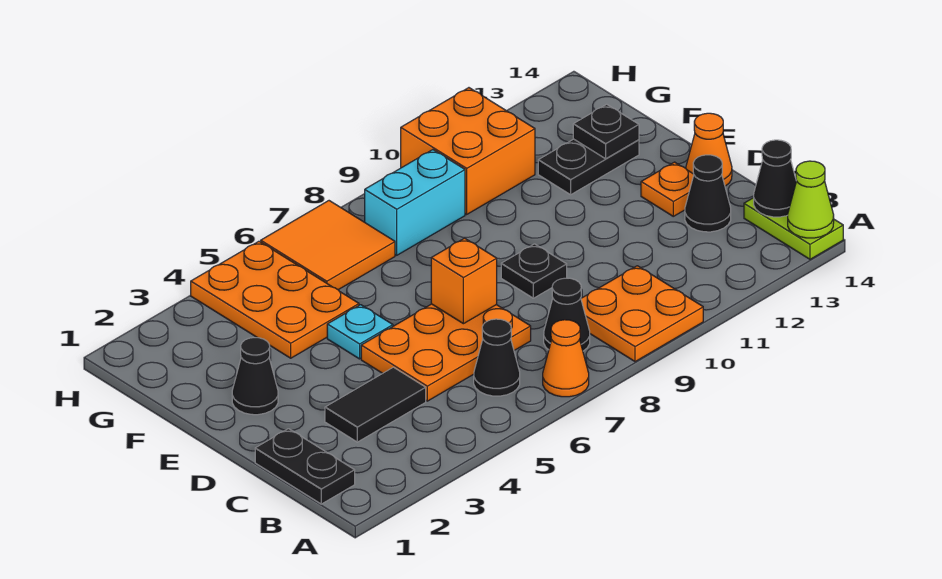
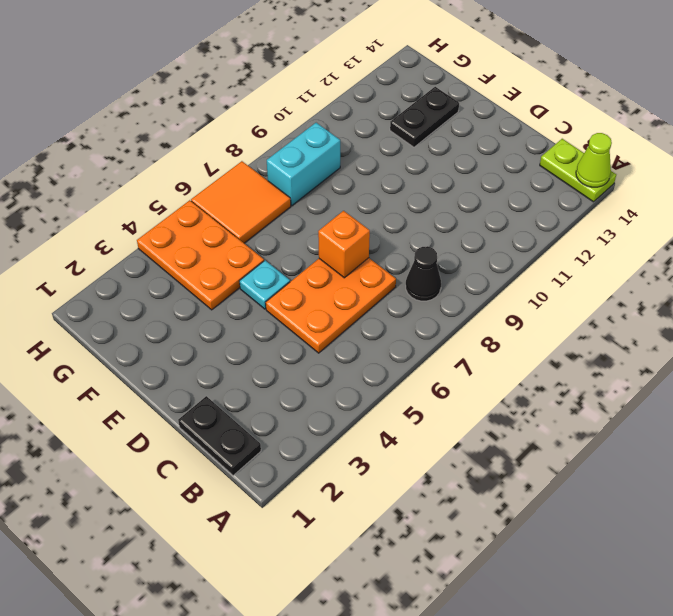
none -> orange 1x1 cone [543,320,589,397]
none -> orange 2x2 plate [581,266,703,362]
none -> black 1x1 cone [474,319,520,396]

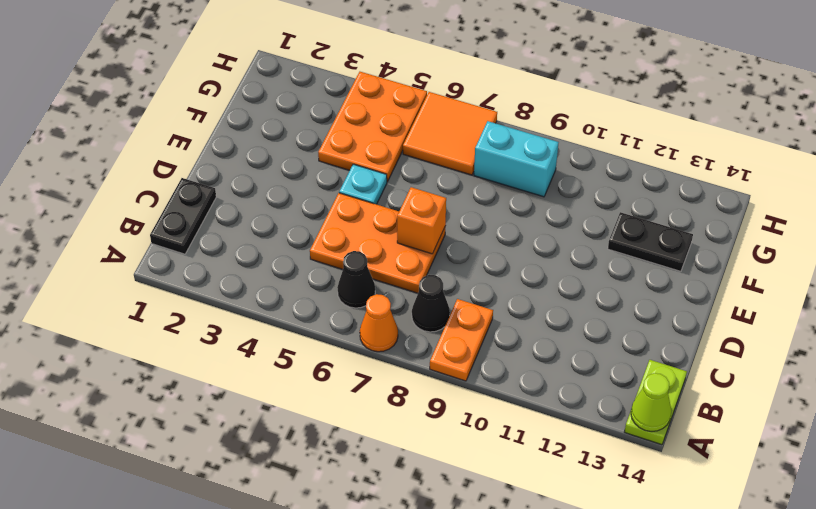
orange 1x2 plate [430,299,493,381] -> orange 2x2 plate [581,266,703,362]
none -> black 1x2 tile [325,367,426,442]
none -> black 1x1 cone [685,155,731,232]
none -> black 1x1 plate [501,244,567,298]

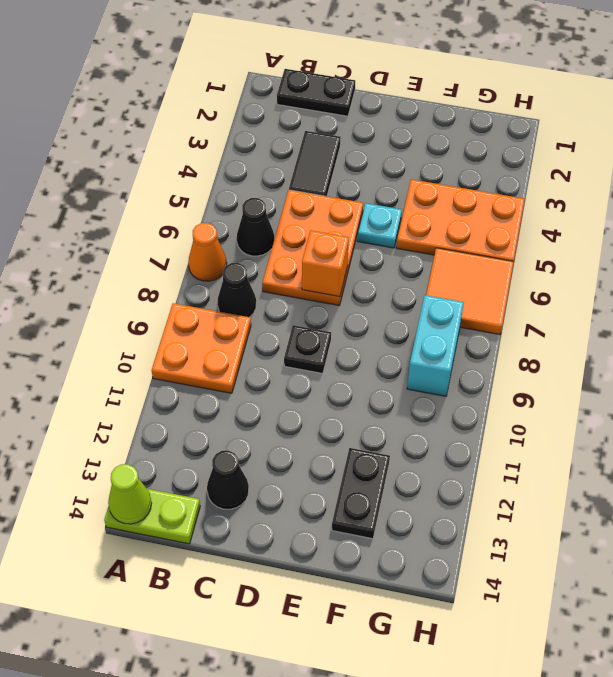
none -> orange 1x1 plate [641,162,694,216]
none -> orange 1x1 cone [686,113,732,186]
none -> black 1x1 cone [232,338,278,415]

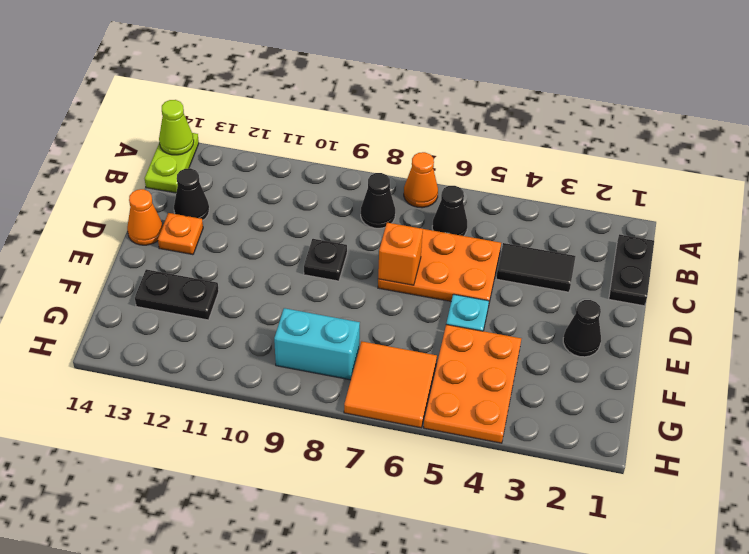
none -> orange 2x2 plate [581,266,703,362]
none -> orange 2x2 brick [401,88,535,214]
none -> black 1x1 cone [754,140,796,217]

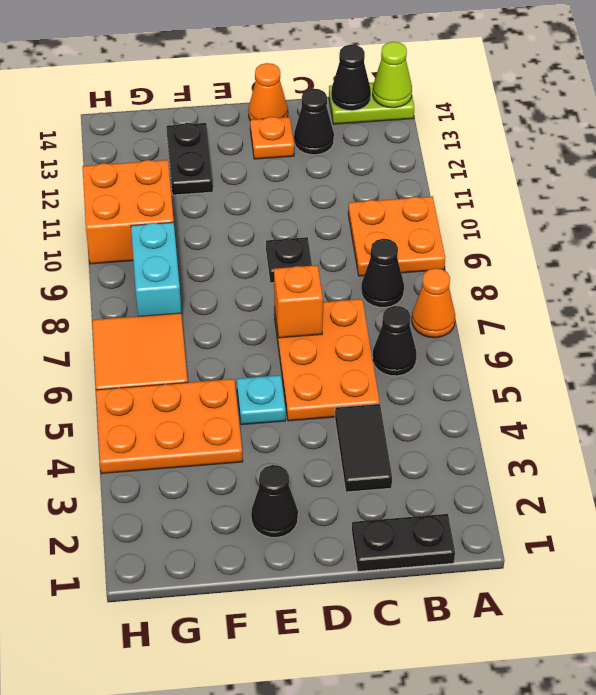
none -> black 1x1 plate [573,104,639,159]

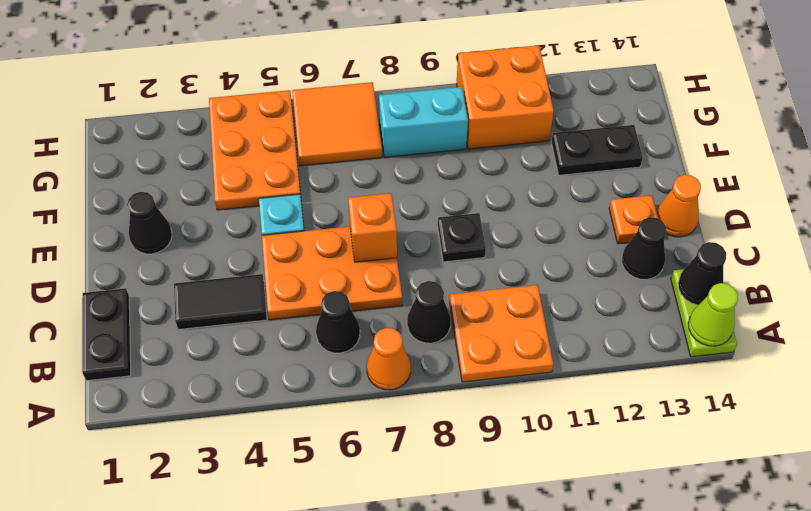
none -> black 1x1 plate [573,104,639,159]

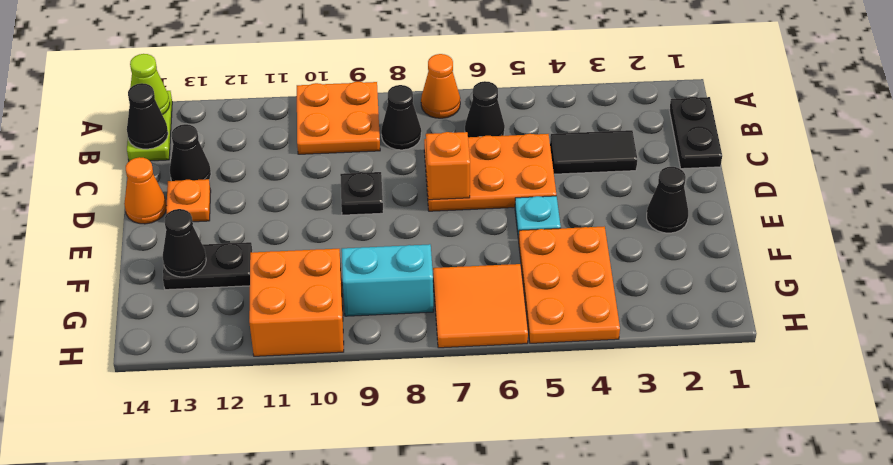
black 1x1 cone [163,209,206,277] -> black 1x1 plate [573,104,639,159]

